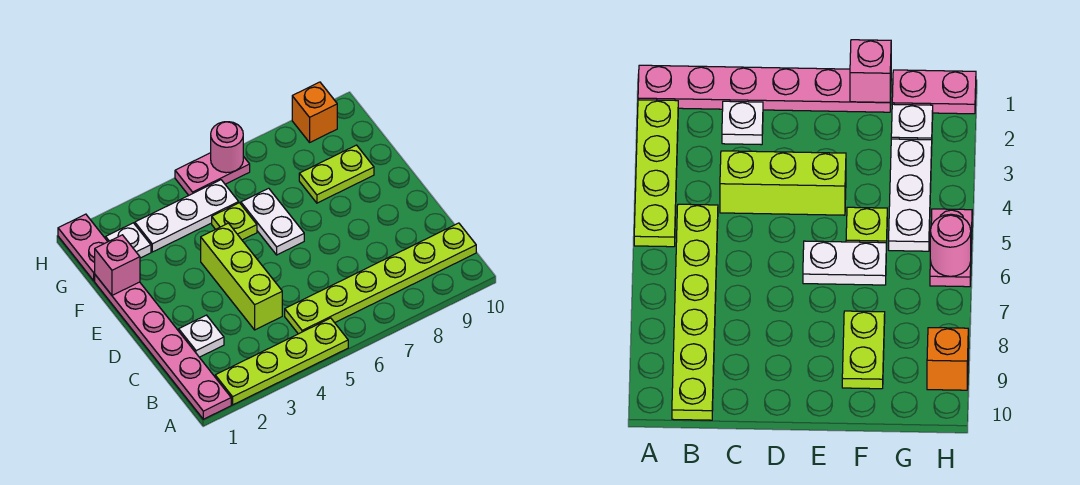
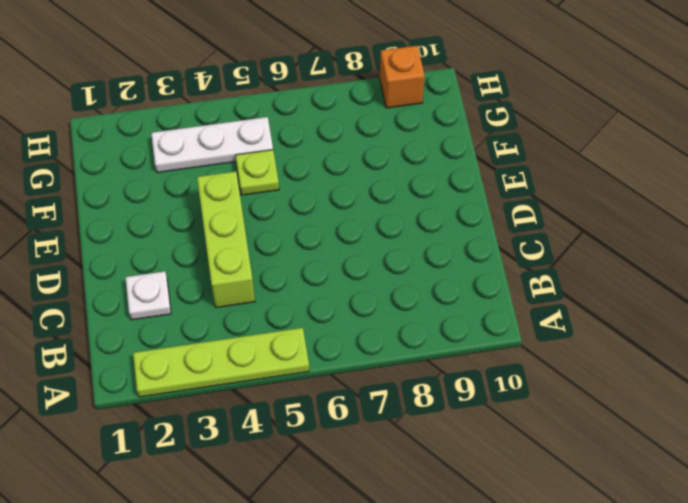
none -> pink 1x6 plate [95,275,231,419]
none -> lime 1x6 plate [285,223,476,334]
none -> white 1x2 plate [241,188,304,255]

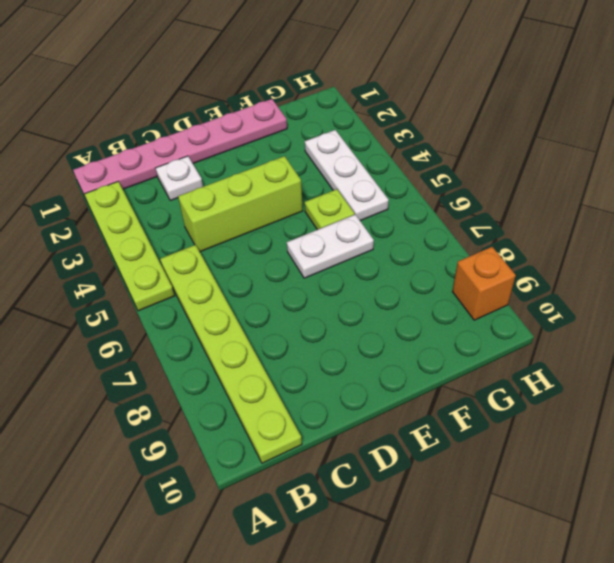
none -> lime 1x2 plate [299,145,374,203]
none -> pink 1x2 plate [58,214,108,281]
none -> white 1x1 plate [106,223,151,258]

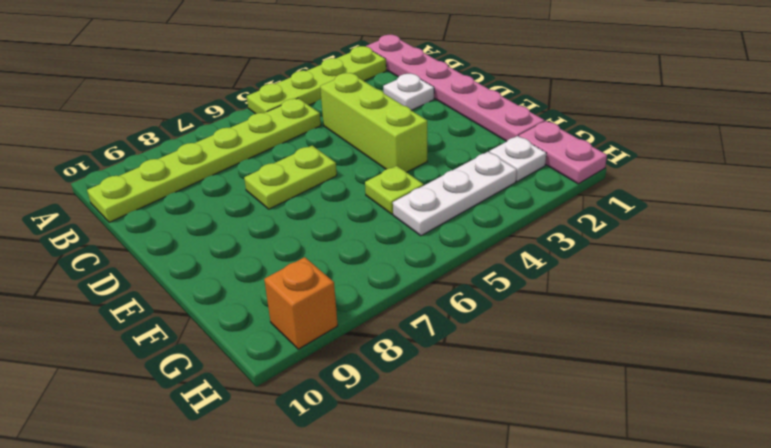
lime 1x2 plate [244,146,337,209] -> lime 1x2 plate moved to [299,145,374,203]
none -> white 1x2 plate [241,188,304,255]
none -> pink 1x2 plate [175,153,250,195]
none -> pink 1x1 brick [95,235,140,295]

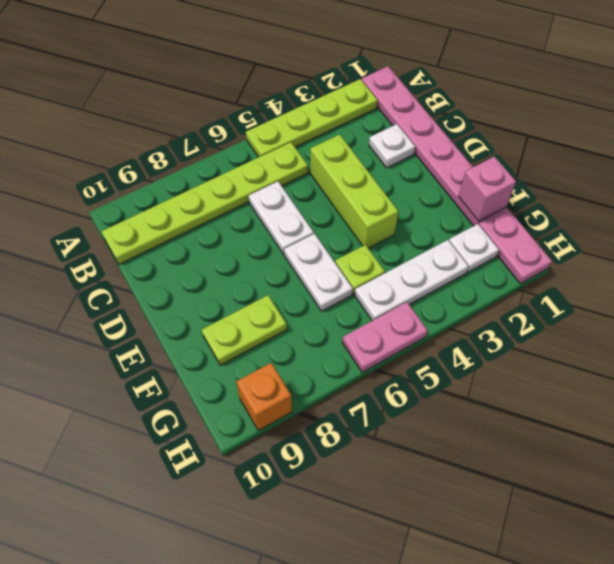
white 1x2 plate [249,181,314,254] -> none
none -> pink 1x1 round brick [211,122,243,173]

